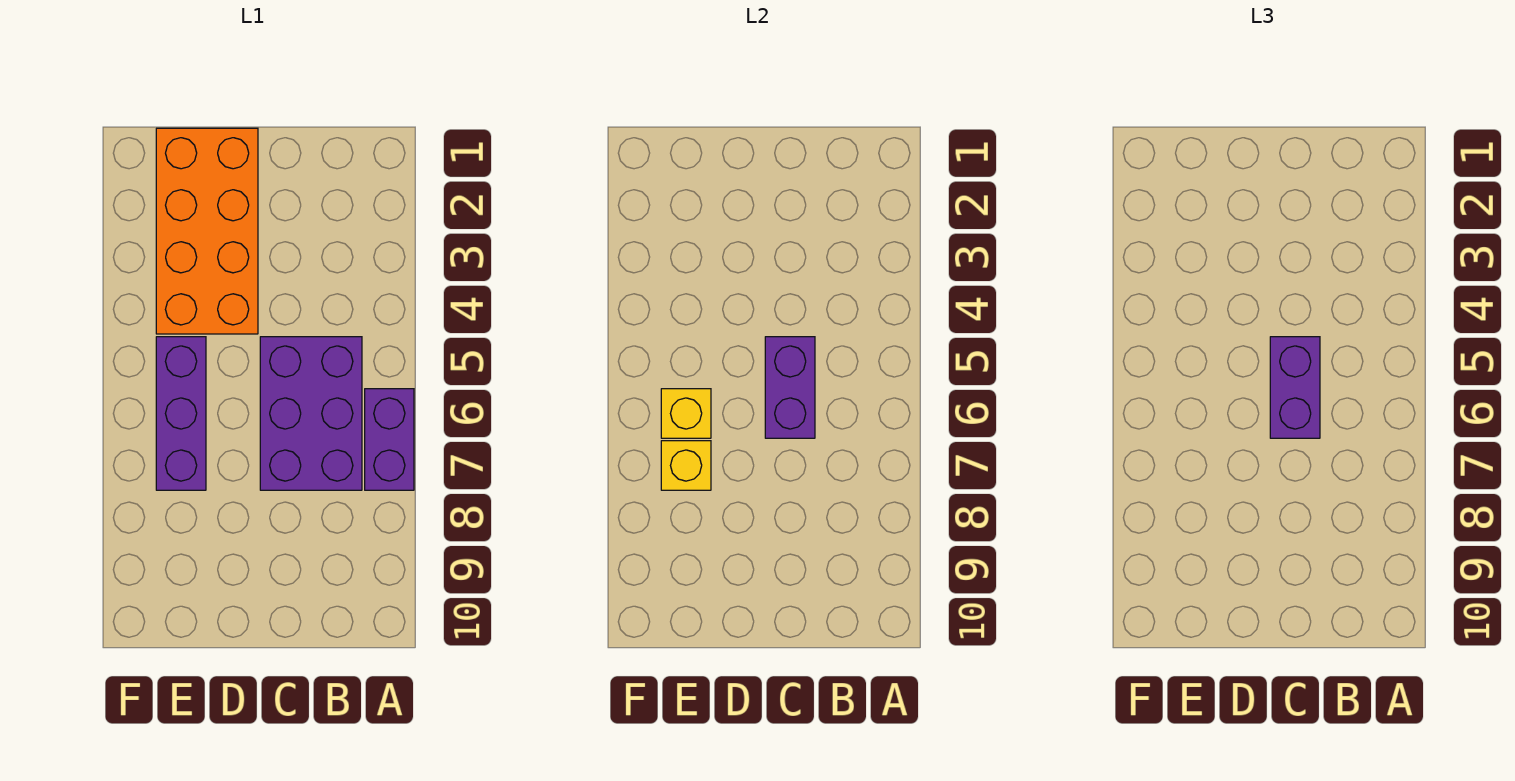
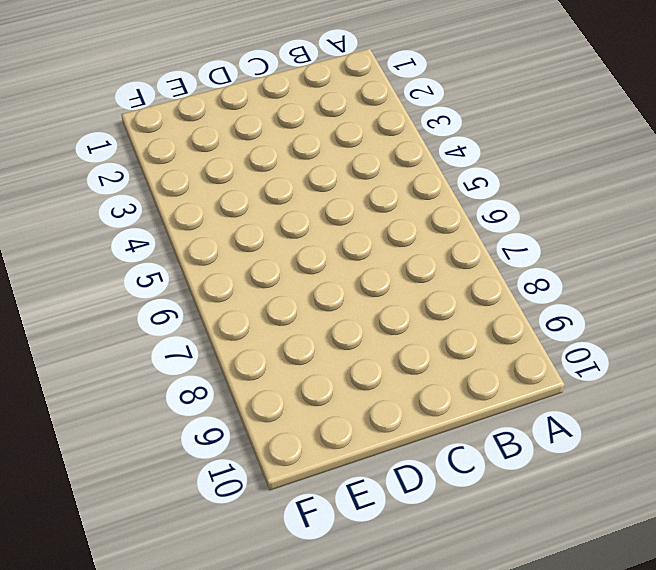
none -> purple 1x2 brick [365,389,414,490]
none -> purple 2x3 brick [260,337,362,490]

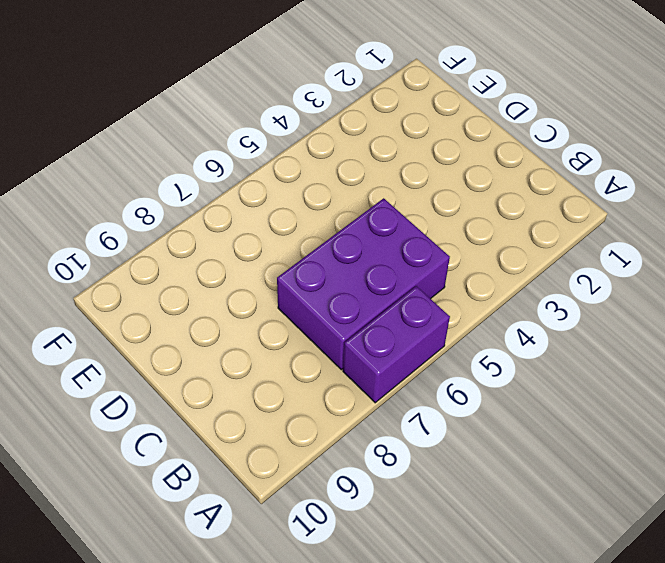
none -> orange 2x4 brick [156,128,258,334]
none -> purple 1x3 brick [156,337,206,490]

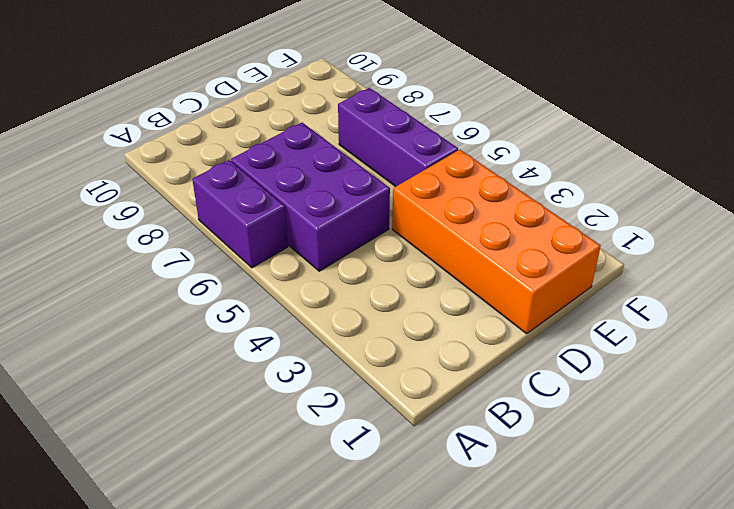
none -> purple 1x2 brick [765,337,815,438]
none -> yellow 1x1 brick [661,389,711,438]

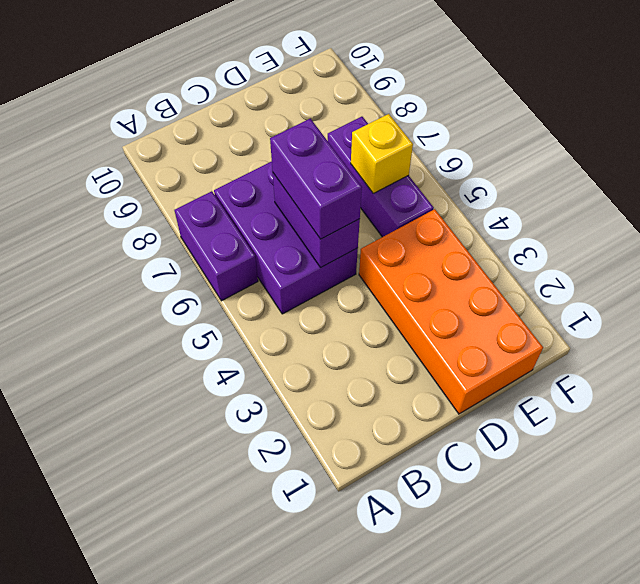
none -> yellow 1x1 brick [661,441,711,490]

